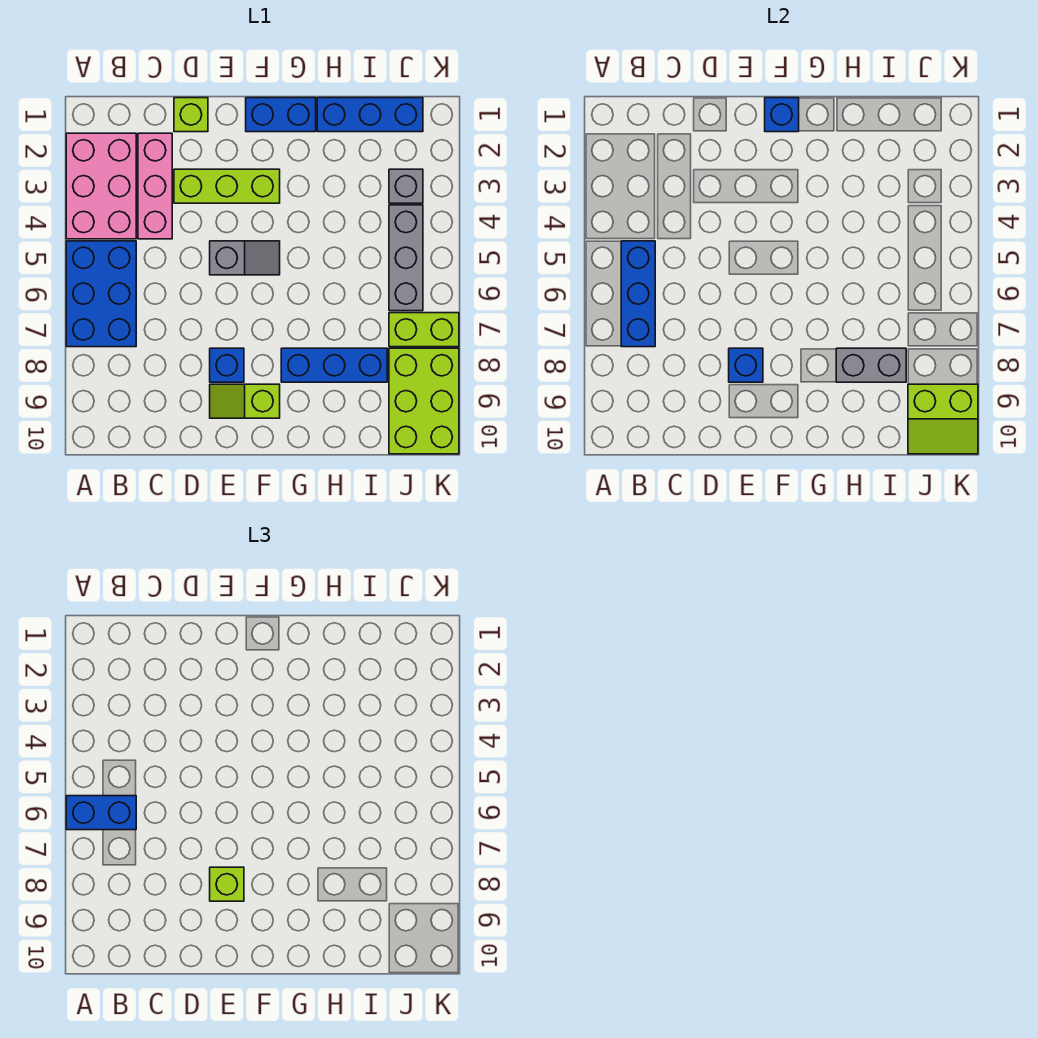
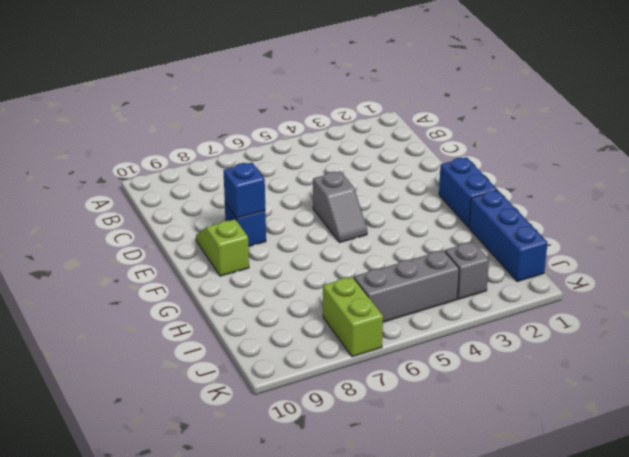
none -> pink 2x3 brick [66,133,136,239]
none -> blue 2x3 brick [66,241,136,347]
none -> pink 1x3 brick [138,133,172,239]

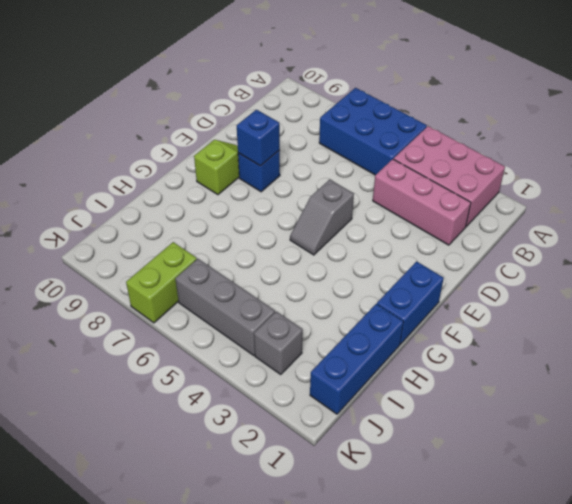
none -> lime 1x1 brick [174,98,208,132]
none -> lime 1x3 brick [174,169,280,203]
none -> blue 1x3 brick [281,348,387,382]

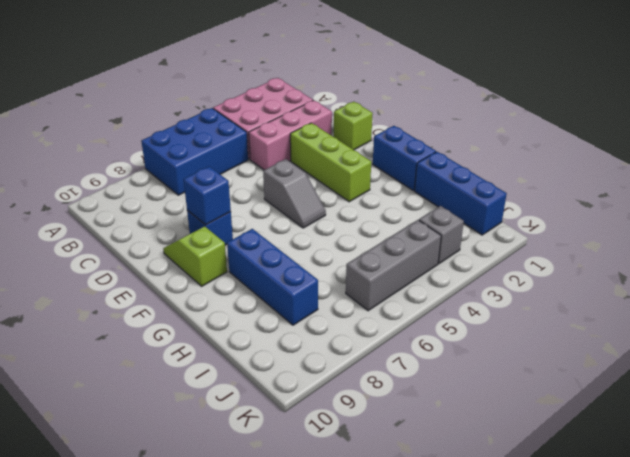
none -> lime 1x2 brick [389,313,459,347]
none -> lime 2x3 brick [389,348,459,454]
none -> blue 1x3 brick [621,241,655,347]

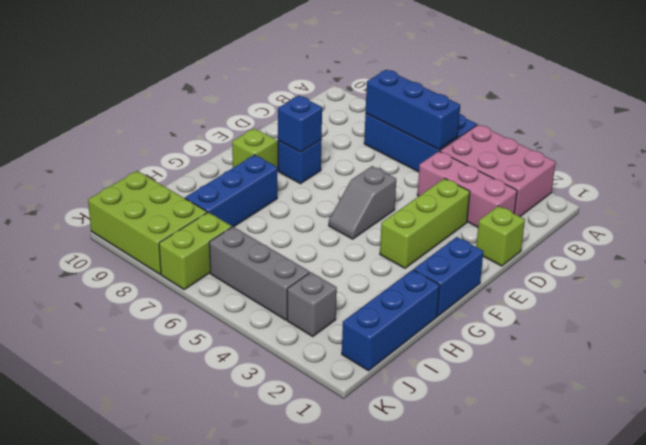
none -> blue 1x1 brick [765,98,799,132]
none -> grey 1x2 brick [836,348,906,382]
none -> lime 2x2 slope [908,384,978,454]

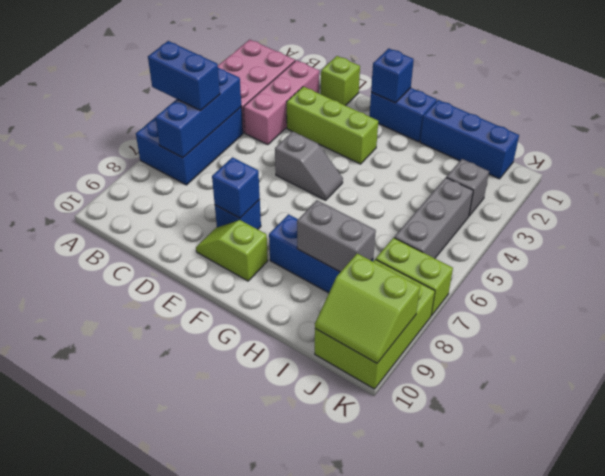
none -> lime 1x1 brick [210,867,244,901]

